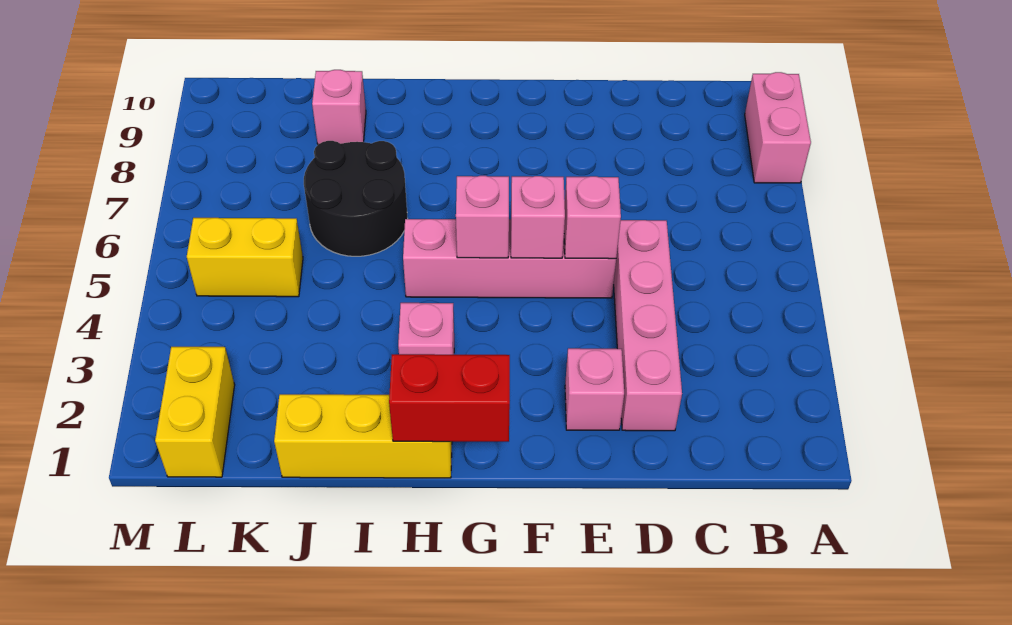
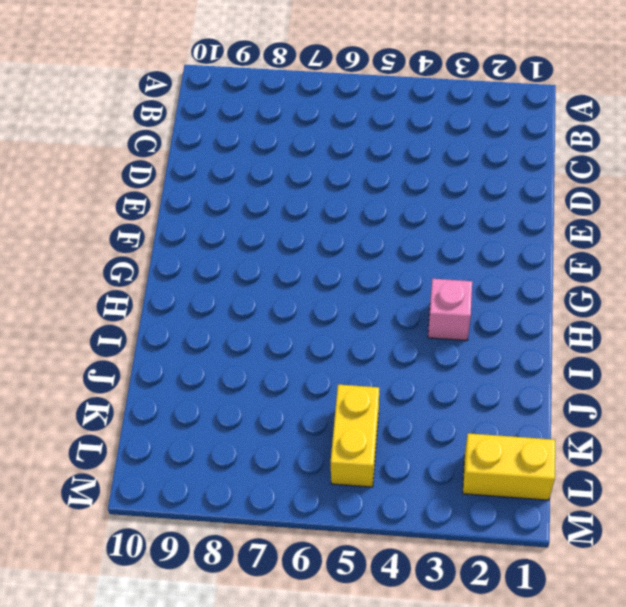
none -> pink 1x2 brick [745,72,811,183]
none -> pink 1x4 brick [614,220,682,431]
none -> pink 1x1 brick [565,348,624,430]

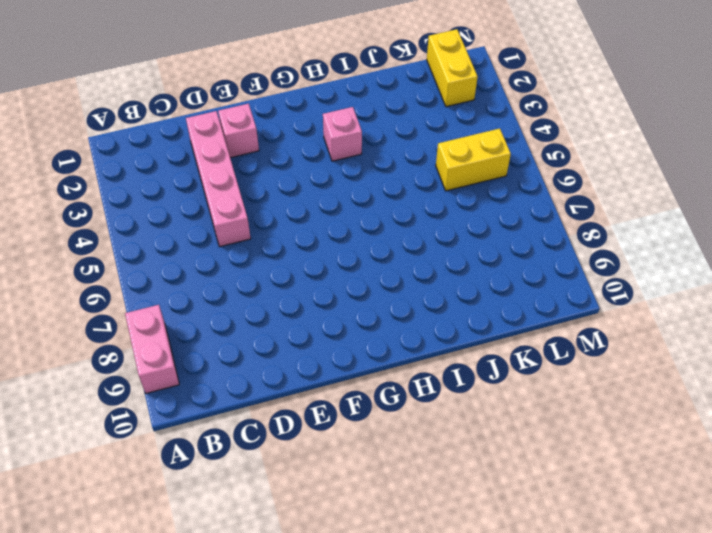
none -> pink 1x4 brick [403,219,616,298]
none -> yellow 1x3 brick [274,394,452,478]
none -> black 2x2 round brick [304,141,408,256]

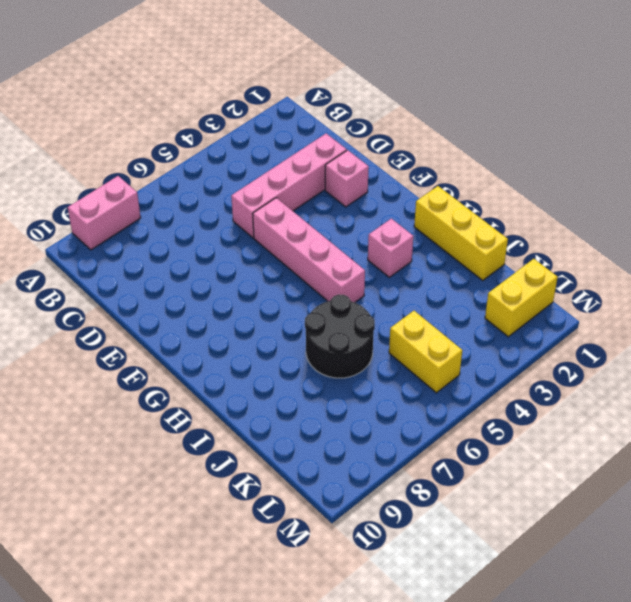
none -> pink 1x1 brick [312,70,366,144]
none -> pink 1x1 brick [564,176,621,259]
none -> pink 1x1 brick [511,176,565,258]

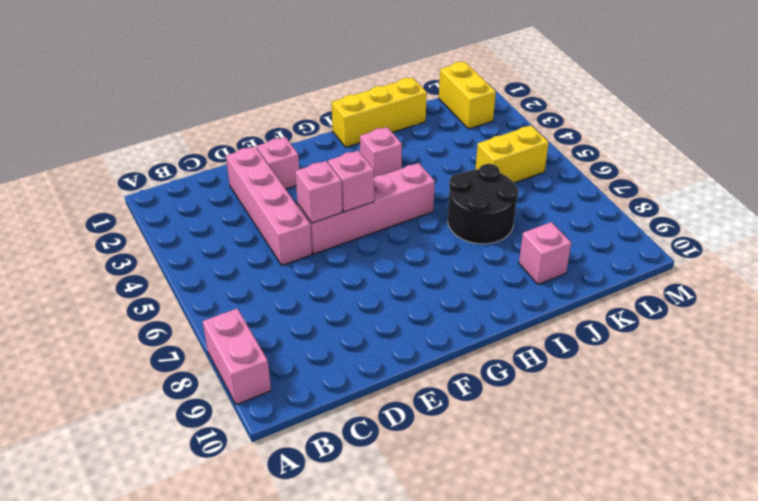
none -> red 1x2 brick [389,354,510,442]
none -> pink 1x1 brick [456,176,509,258]

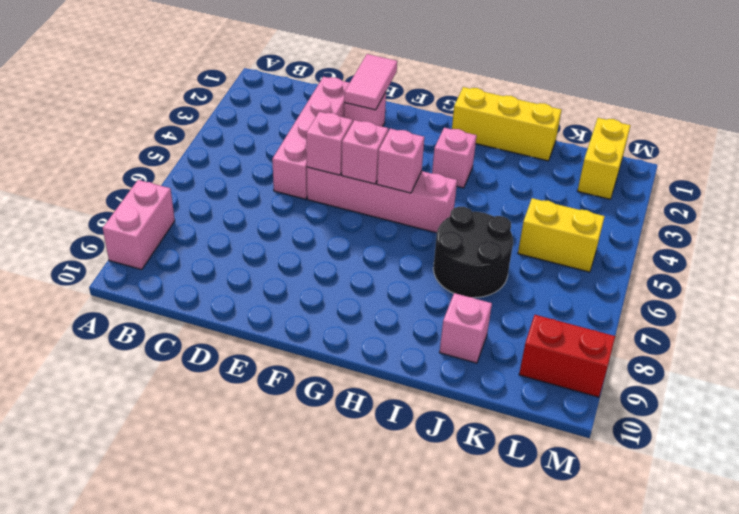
pink 1x2 tile [344,54,397,110] -> none
red 1x2 brick [519,315,615,397] -> red 1x2 brick moved to [389,354,510,442]

